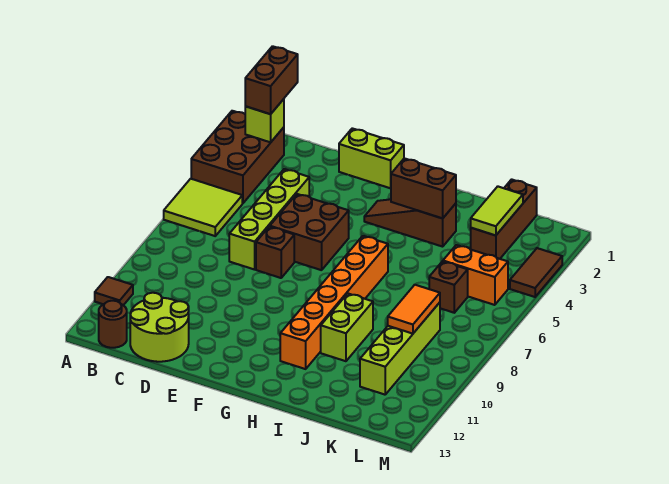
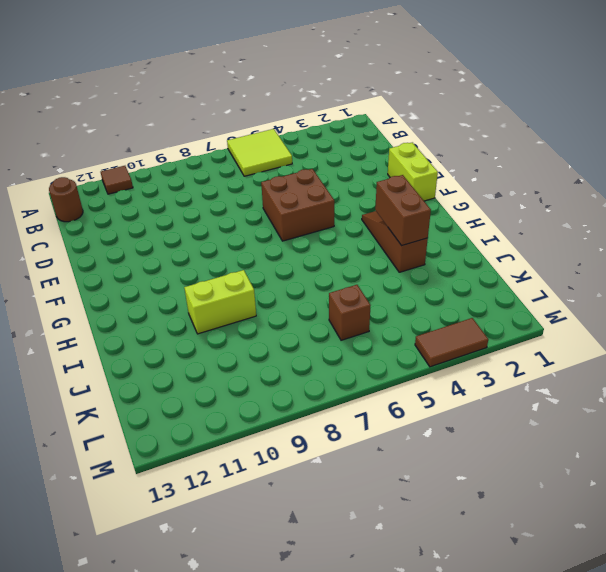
none -> brown 2x3 brick [191,111,284,203]
none -> lime 2x2 round brick [130,293,189,362]
none -> lime 1x4 brick [229,169,309,270]

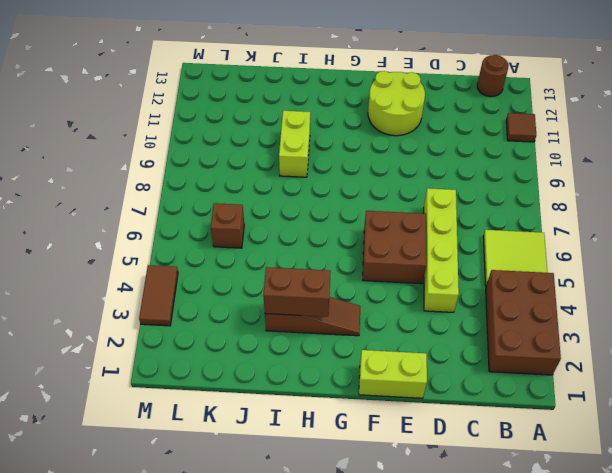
lime 2x2 round brick [368,71,425,136] -> lime 2x2 round brick moved to [130,293,189,362]
none -> brown 1x1 brick [256,227,294,278]
none -> orange 1x6 brick [280,236,388,369]
none -> brown 1x3 brick [471,179,537,259]

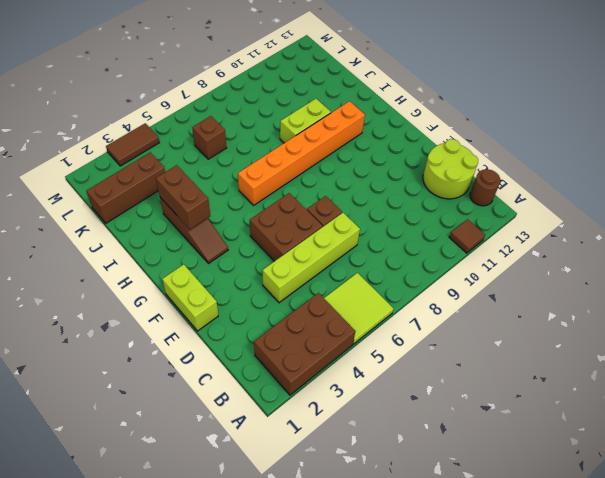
none -> orange 1x2 brick [443,245,508,305]
none -> lime 1x4 brick [360,302,440,395]
none -> lime 1x1 brick [245,99,284,142]

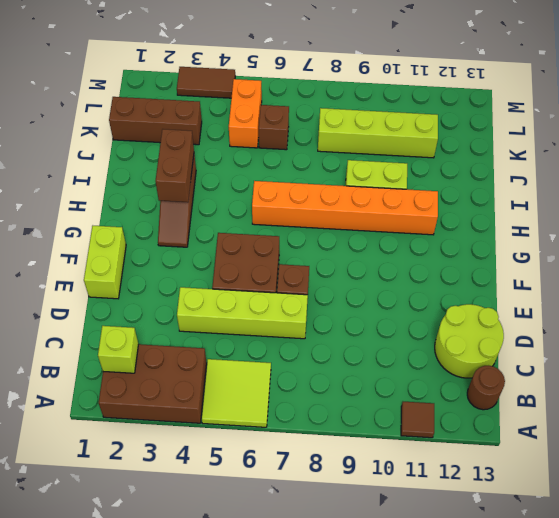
none -> lime 1x2 tile [471,186,523,235]
none -> orange 1x2 tile [388,285,440,334]
none -> brown 1x2 brick [245,46,298,114]

